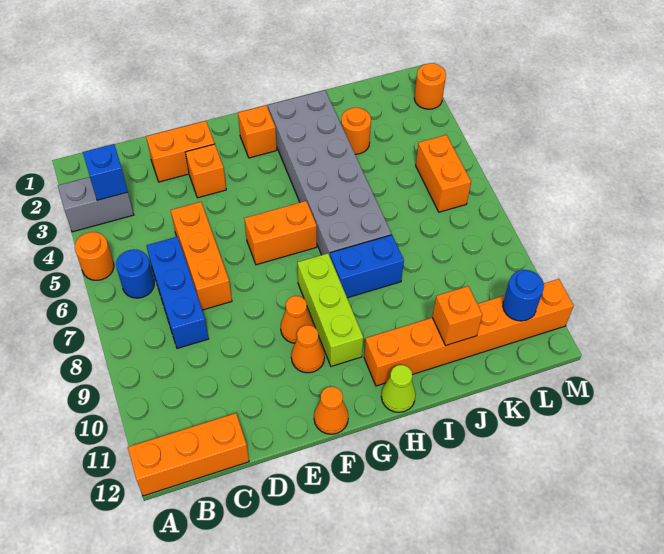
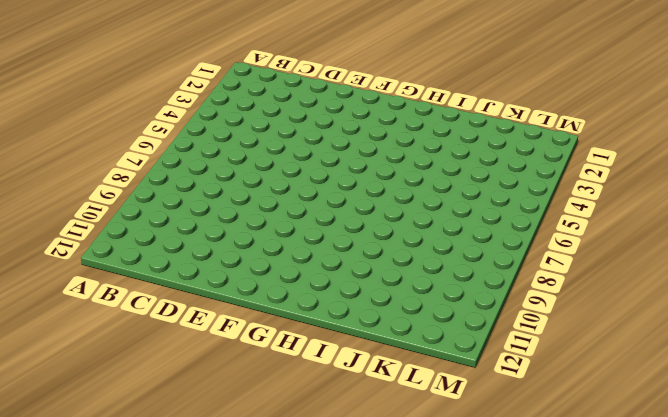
none -> grey 1x2 brick [58,177,134,232]
none -> orange 1x1 round brick [75,232,114,280]
none -> orange 1x3 brick [128,413,249,496]

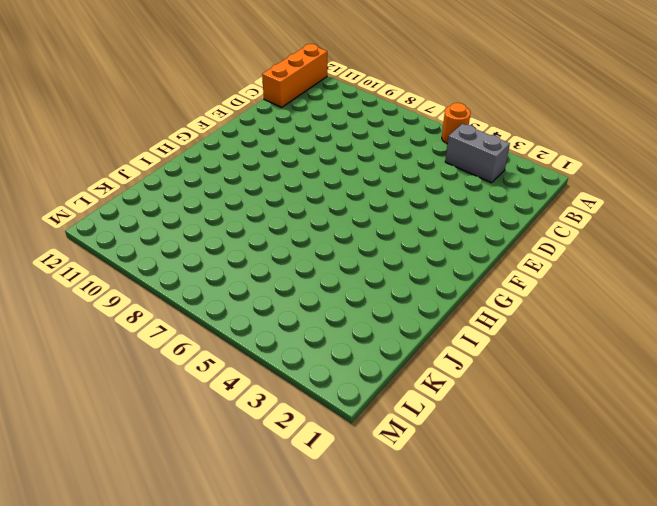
grey 1x2 brick [445,124,510,183] -> grey 1x2 brick turned to [58,177,134,232]
none -> blue 1x1 round brick [116,249,154,298]
none -> blue 1x3 brick [146,237,209,348]
none -> orange 1x2 brick [146,121,215,182]

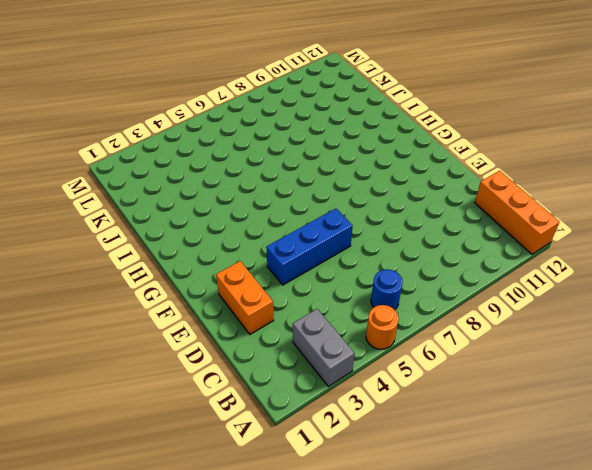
blue 1x3 brick [266,208,353,285] -> blue 1x3 brick moved to [146,237,209,348]
none -> orange 1x3 brick [171,202,232,310]
none -> orange 1x1 brick [185,144,226,198]
none -> orange 1x2 brick [244,201,317,265]

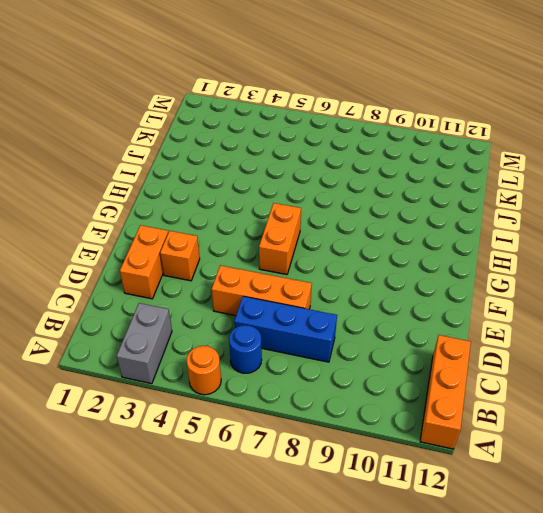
none -> orange 1x1 cone [281,296,313,343]
none -> orange 1x1 cone [291,325,325,373]
none -> orange 1x1 cone [314,387,348,434]

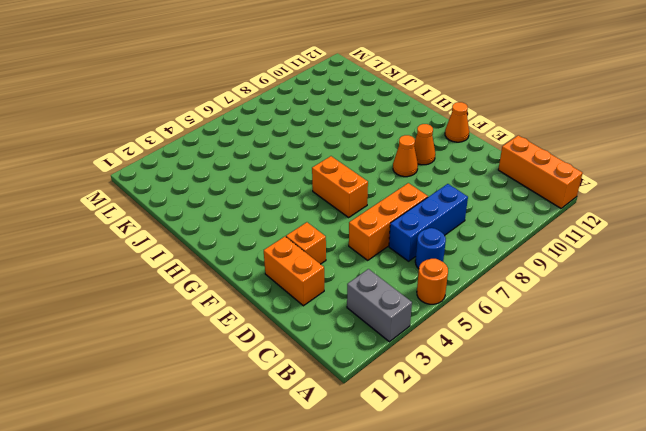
none -> orange 1x1 brick [238,105,277,158]
none -> lime 1x3 brick [297,253,363,366]
none -> grey 2x6 brick [268,90,392,256]

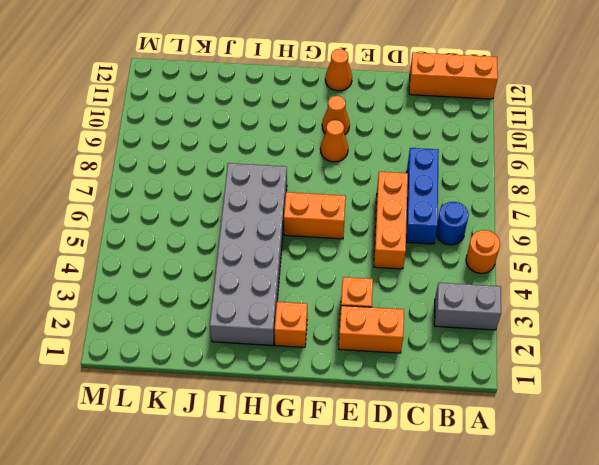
none -> lime 1x3 brick [297,253,363,366]
none -> blue 1x2 brick [330,235,404,298]
none -> orange 1x6 brick [364,279,574,386]

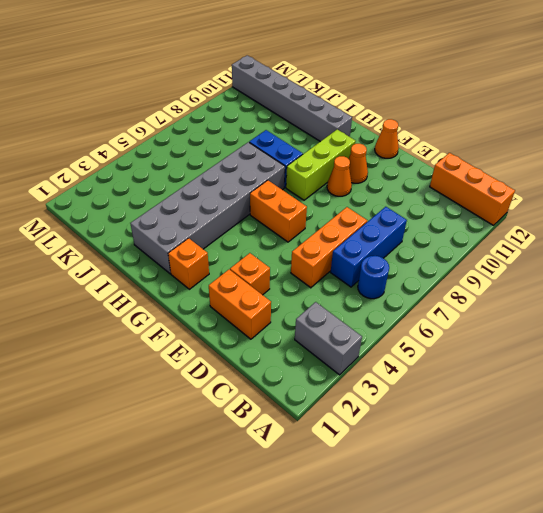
grey 1x6 brick [232,55,352,142] -> orange 1x6 brick [364,279,574,386]
none -> orange 1x1 round brick [75,232,114,280]
none -> lime 1x1 cone [381,365,416,412]
none -> orange 1x1 round brick [341,108,371,154]

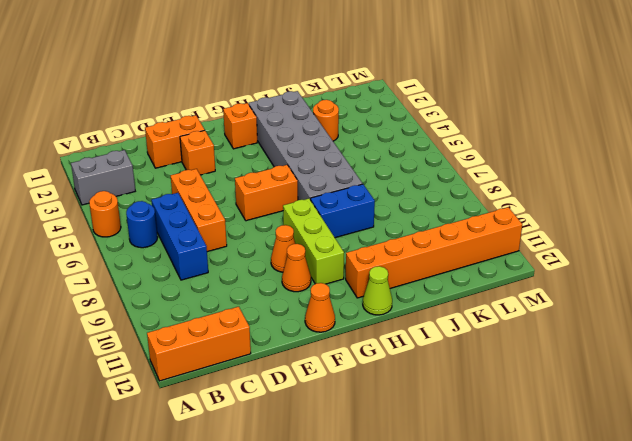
none -> orange 1x2 brick [416,135,471,212]
none -> orange 1x1 round brick [414,63,446,109]
none -> blue 1x1 brick [83,144,128,200]

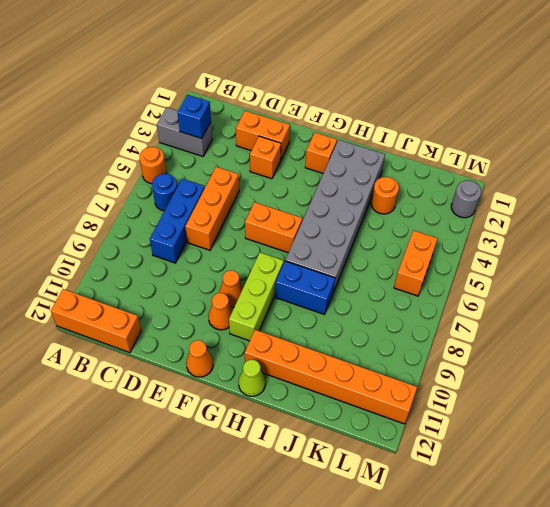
grey 1x1 round brick [451,180,481,218] -> orange 1x1 round brick [414,63,446,109]
none -> orange 1x1 brick [432,286,482,345]
none -> blue 1x1 round brick [503,270,544,321]

